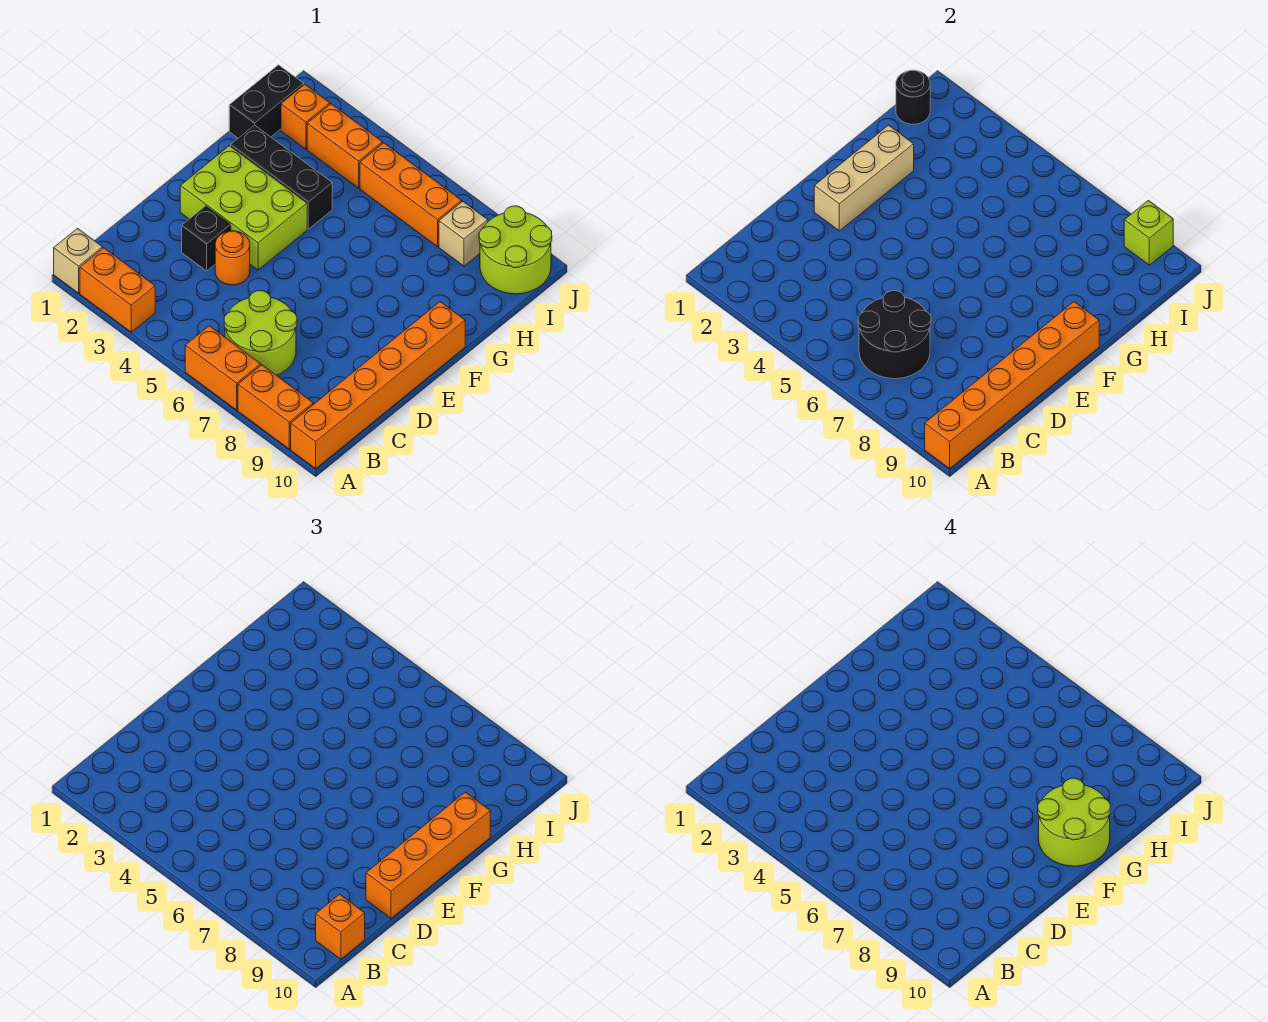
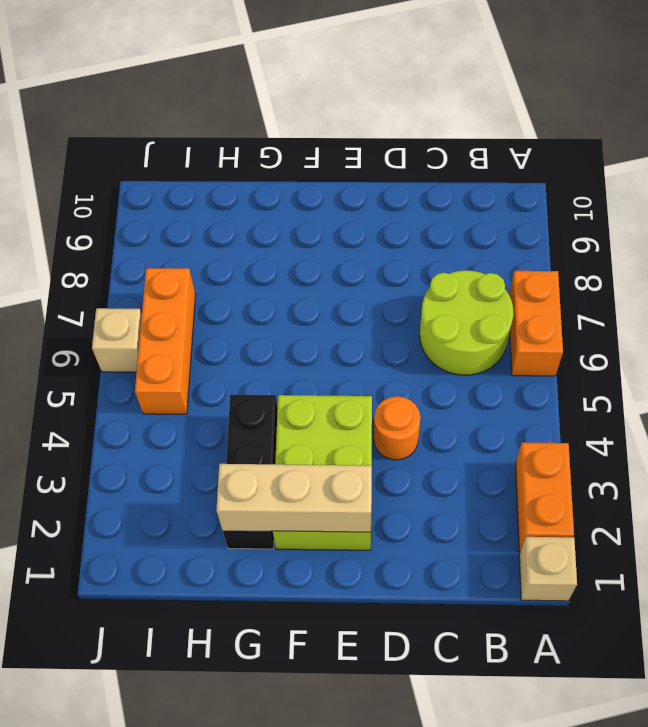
tan 1x1 brick [92,308,142,372] -> tan 1x1 brick moved to [439,201,488,266]
none -> orange 1x2 brick [238,365,313,449]
none -> orange 1x6 brick [291,302,465,469]
none -> black 1x1 brick [182,206,231,271]

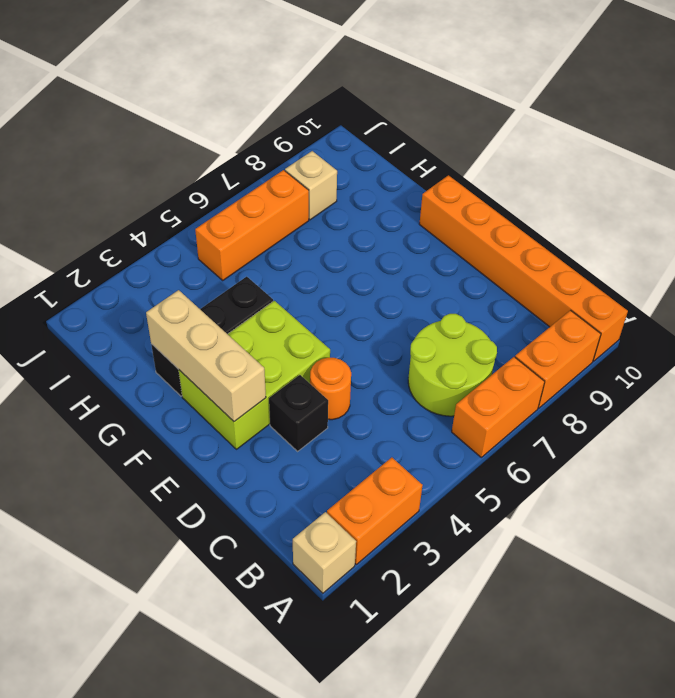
none -> black 1x2 brick [229,65,304,138]
none -> orange 1x1 brick [281,84,330,149]
none -> orange 1x2 brick [307,104,383,188]

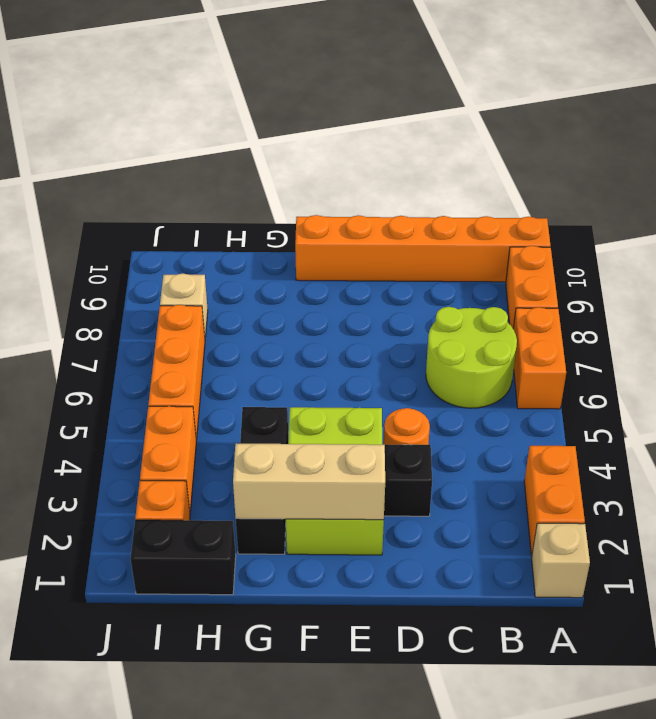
none -> lime 2x2 round brick [479,206,552,294]
none -> orange 1x6 brick [925,302,1099,469]
none -> black 2x2 round brick [858,291,931,379]

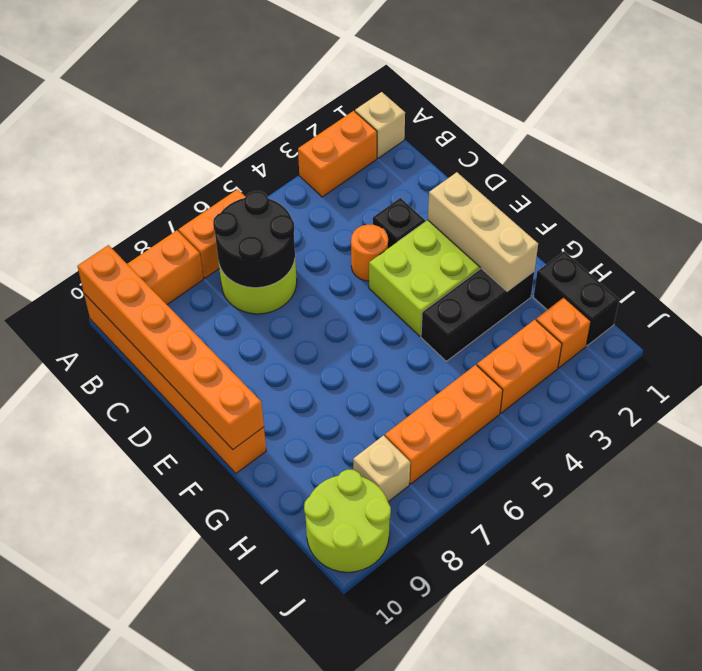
none -> black 1x1 round brick [896,70,930,124]
none -> lime 1x1 brick [1124,200,1173,265]
none -> orange 1x1 brick [316,894,365,959]

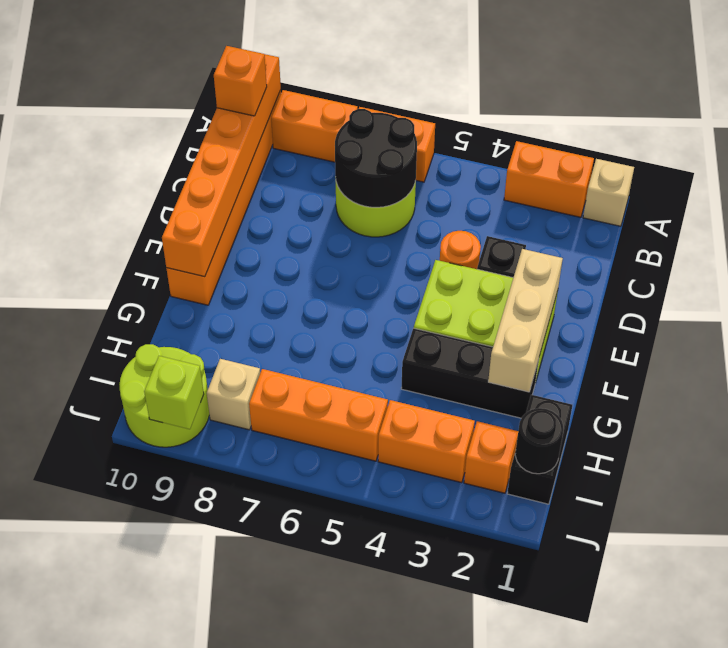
none -> orange 1x4 brick [366,792,490,918]
none -> lime 2x2 round brick [1038,778,1110,866]

